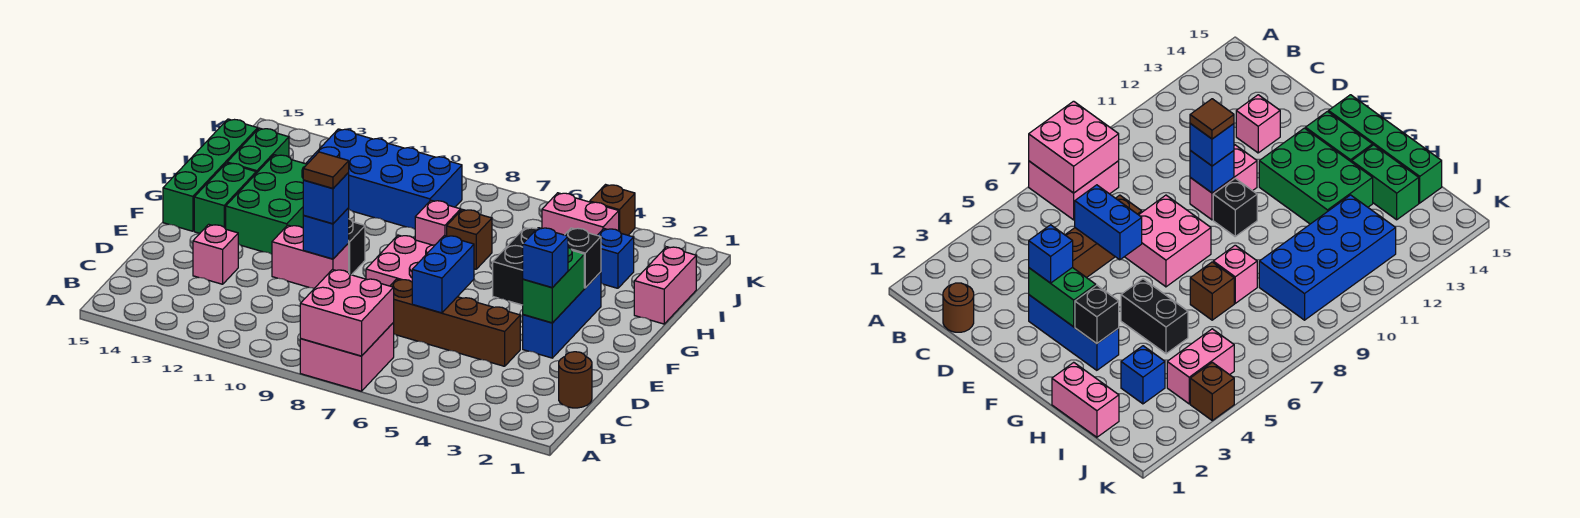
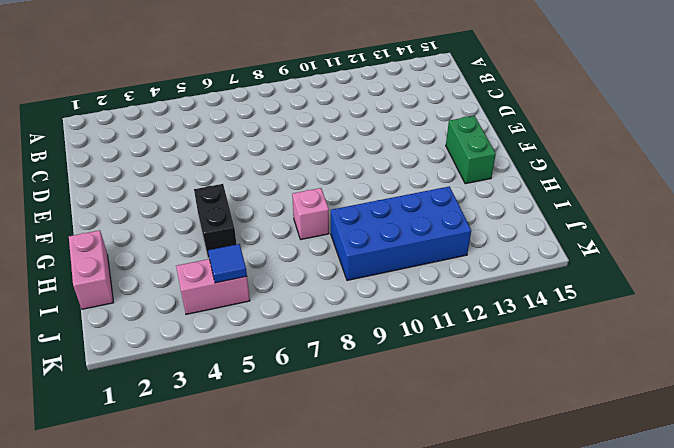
blue 1x1 tile [208,244,247,283] -> none
none -> pink 2x2 brick [300,323,394,391]
none -> brown 1x1 round brick [559,352,592,408]
none -> brown 1x4 brick [390,279,520,366]

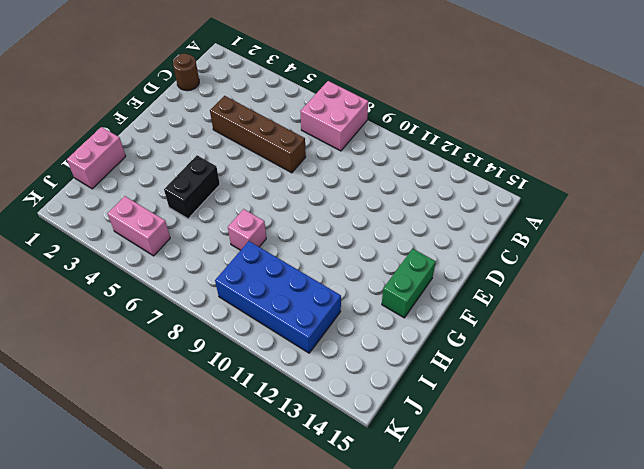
none -> pink 1x1 brick [193,224,238,284]
none -> blue 1x3 brick [523,272,601,358]
none -> pink 2x2 brick [366,235,435,286]

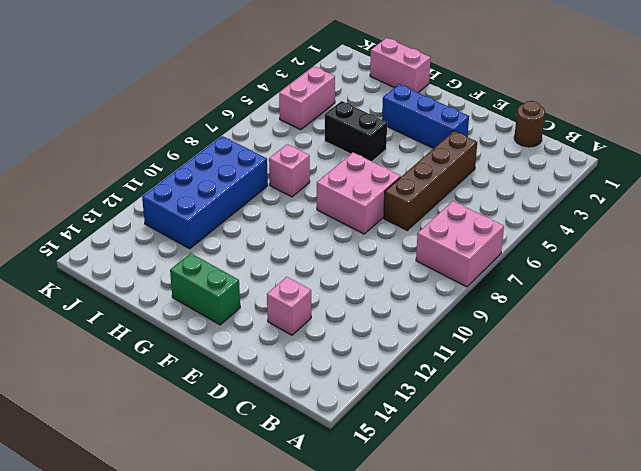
none -> pink 1x2 brick [272,225,349,288]
none -> black 1x1 brick [349,219,365,275]
none -> green 2x3 brick [226,155,307,254]

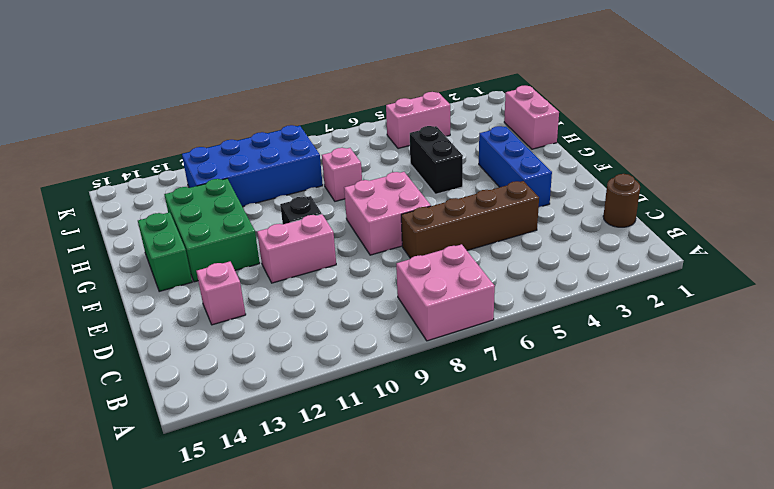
none -> green 1x4 brick [163,119,258,231]
none -> brown 1x1 brick [447,209,492,269]
none -> green 1x2 brick [227,128,289,173]

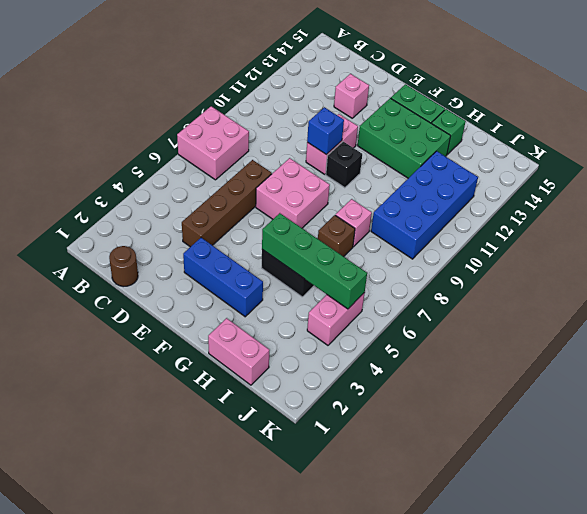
green 1x4 brick [262,213,367,309] -> green 1x4 brick moved to [163,119,258,231]
green 1x1 brick [432,109,466,154] -> green 1x2 brick [227,128,289,173]
none -> blue 1x1 brick [597,229,634,288]
none -> brown 1x1 brick [590,185,635,235]
none -> pink 2x2 brick [300,270,394,356]

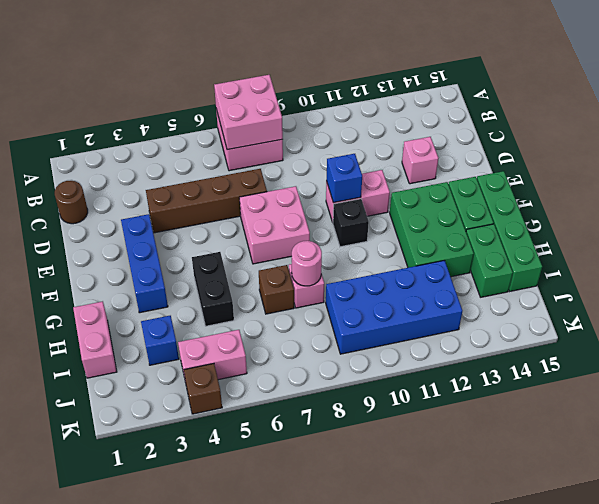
pink 1x1 round brick [292,241,322,286] -> none
none -> blue 1x2 brick [412,236,474,313]
none -> green 1x2 brick [523,247,584,323]
none -> black 1x1 brick [565,228,601,288]

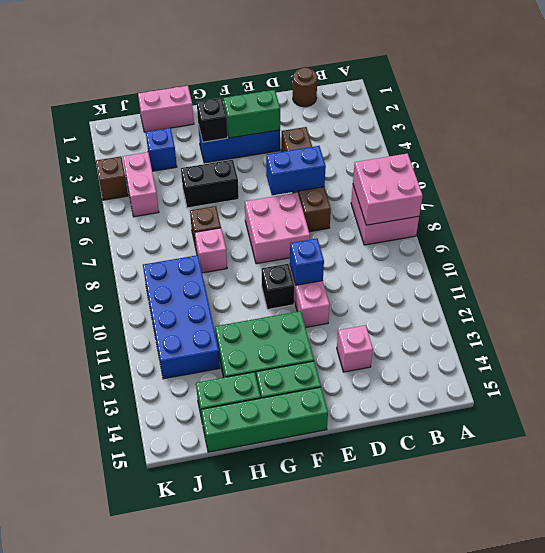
none -> blue 1x1 brick [523,228,568,288]
none -> blue 1x1 brick [303,173,349,224]
none -> brown 1x1 tile [303,152,349,188]

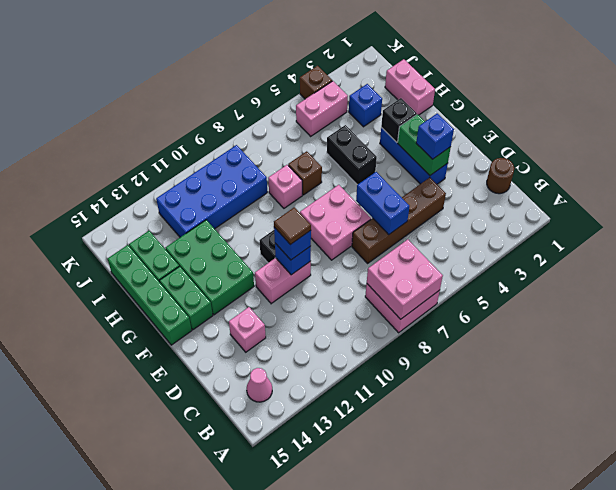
pink 1x1 cone [247,368,272,402] -> none

